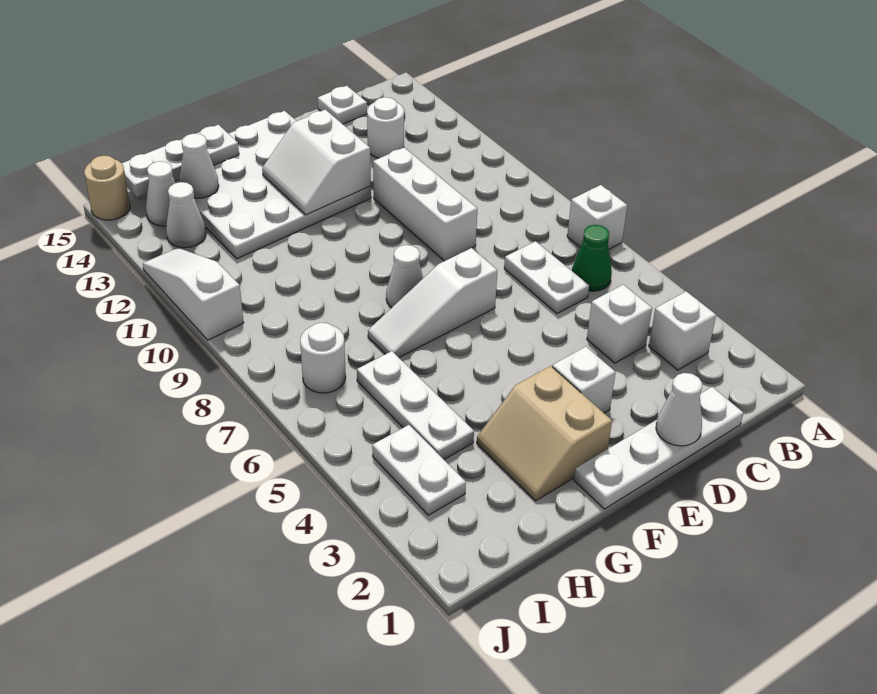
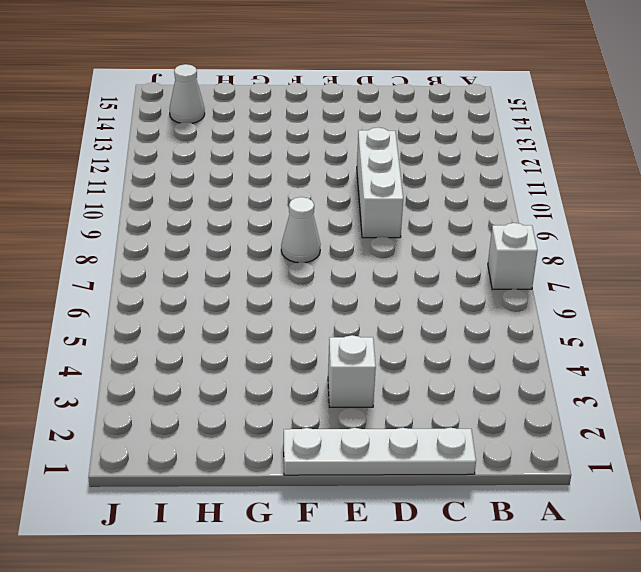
none -> white 1x1 brick [649,291,716,370]
none -> green 1x1 cone [572,225,612,291]
none -> white 1x1 brick [587,285,652,363]

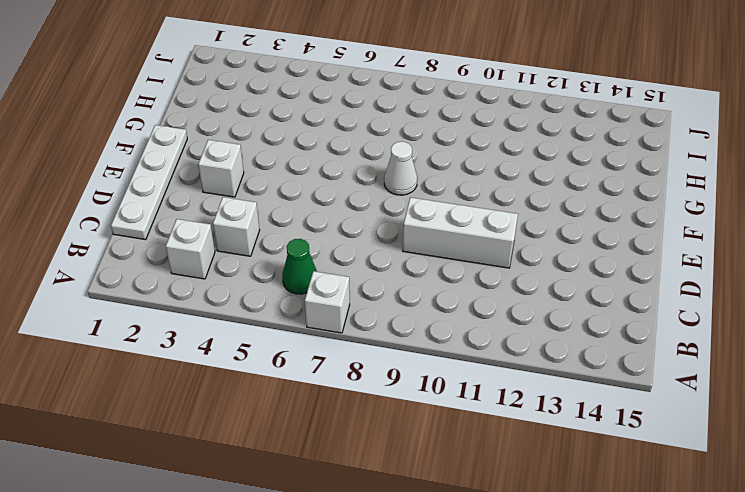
none -> white 1x2 plate [504,241,589,314]
none -> white 1x1 round brick [367,97,404,158]
none -> white 1x1 plate [318,86,367,124]

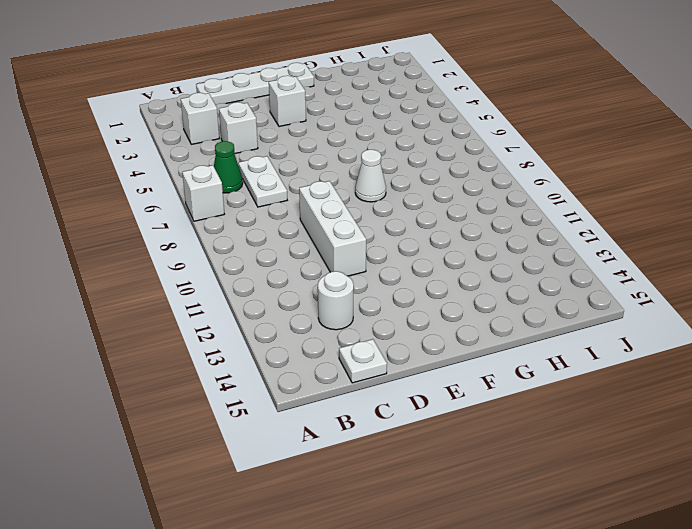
none -> white 1x3 slope [368,248,497,357]
none -> white 4x4 plate [175,111,371,259]
none -> tan 2x2 slope [477,366,612,501]

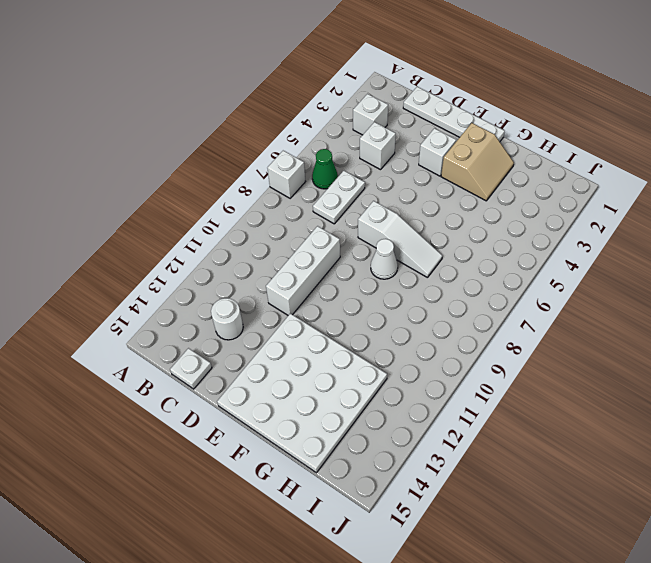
none -> white 1x3 plate [357,351,474,459]
none -> white 1x2 plate [372,425,466,515]
none -> white 1x1 round brick [300,323,346,393]

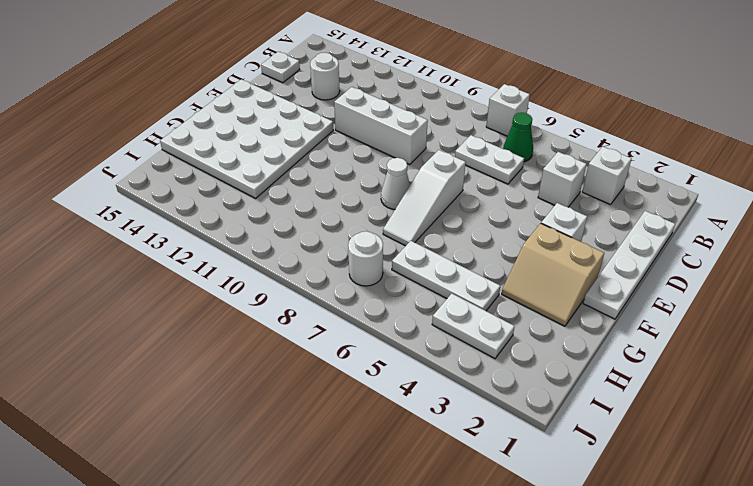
none -> white 1x1 cone [166,182,206,248]
none -> white 1x1 cone [146,161,175,226]
none -> white 1x3 slope [143,248,244,340]

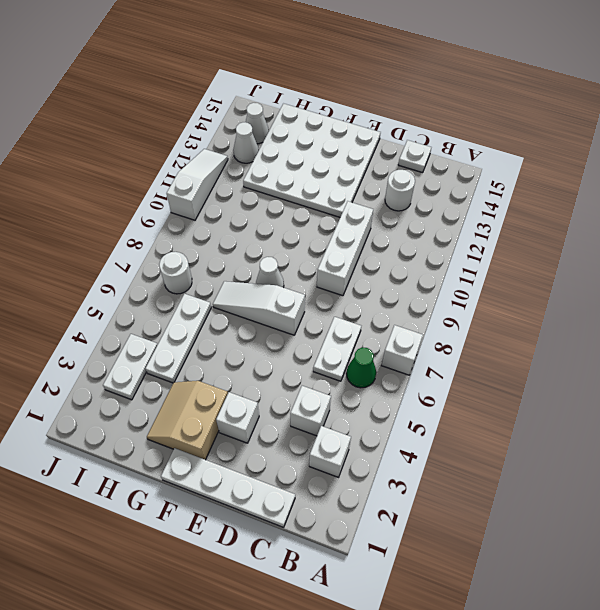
none -> tan 1x1 round brick [84,156,130,220]
none -> white 1x1 cone [656,373,702,446]
none -> white 2x2 slope [262,110,371,215]

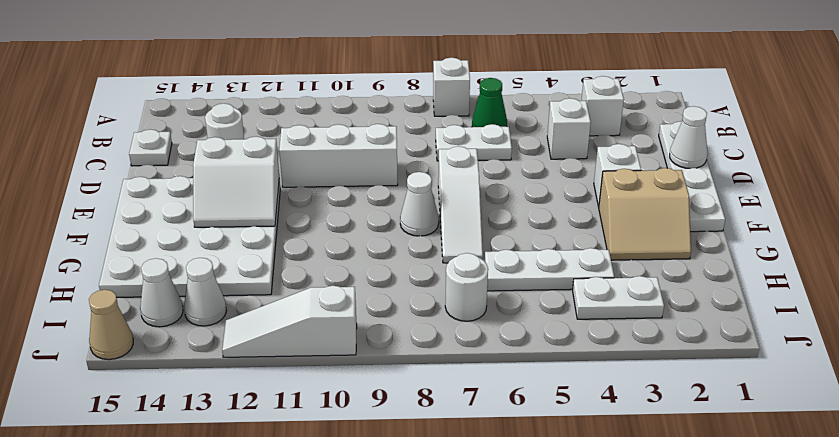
tan 1x1 cone [89,290,133,360] -> tan 1x1 round brick [84,156,130,220]
none -> white 1x3 plate [122,125,239,197]
none -> white 1x1 cone [180,134,219,198]

